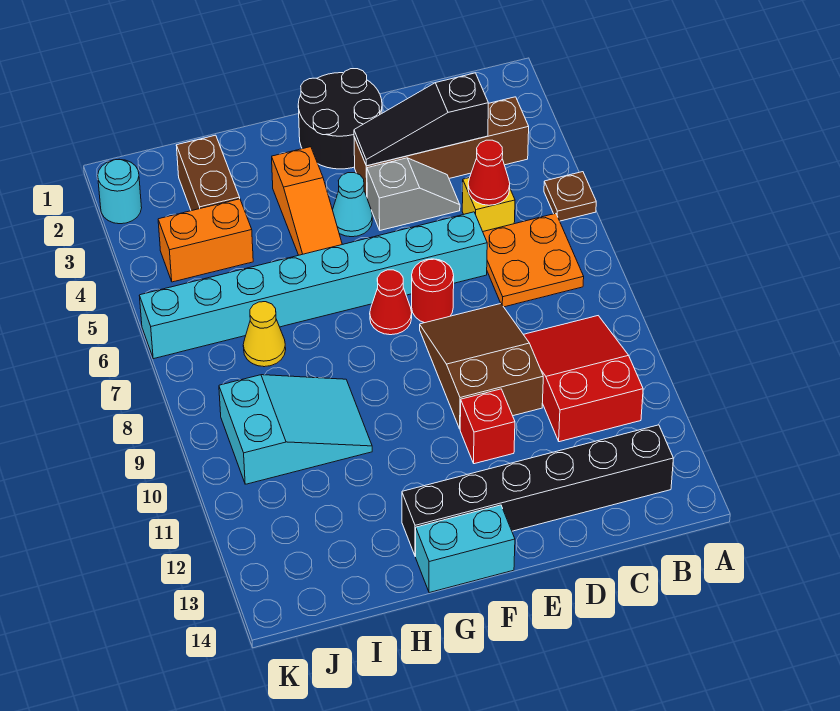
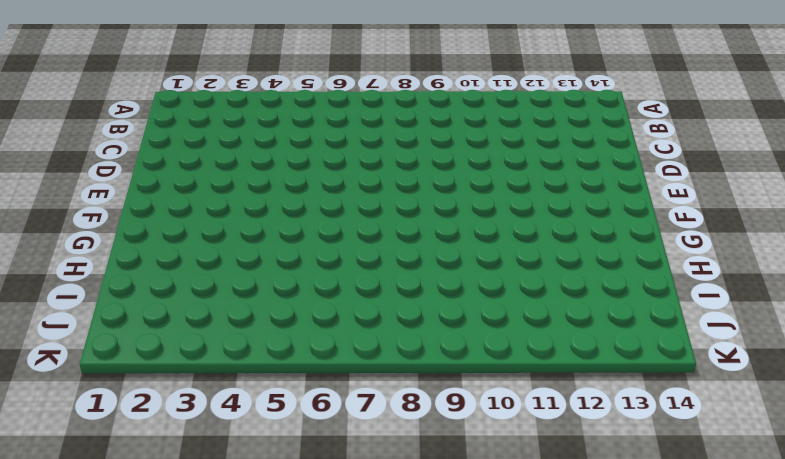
none -> brown 1x1 plate [544,172,596,221]
none -> brown 1x4 brick [354,97,529,196]
none -> orange 2x2 plate [483,214,584,307]

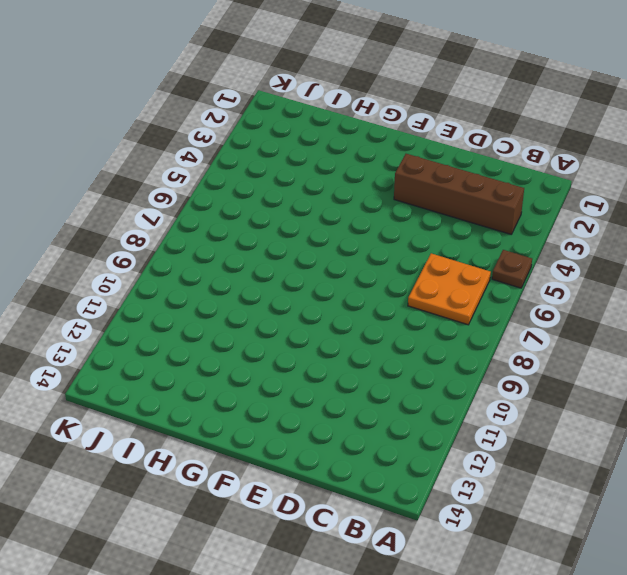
none -> red 2x3 slope [523,316,643,442]
none -> black 1x6 brick [402,425,673,557]
none -> yellow 1x1 brick [462,178,515,231]

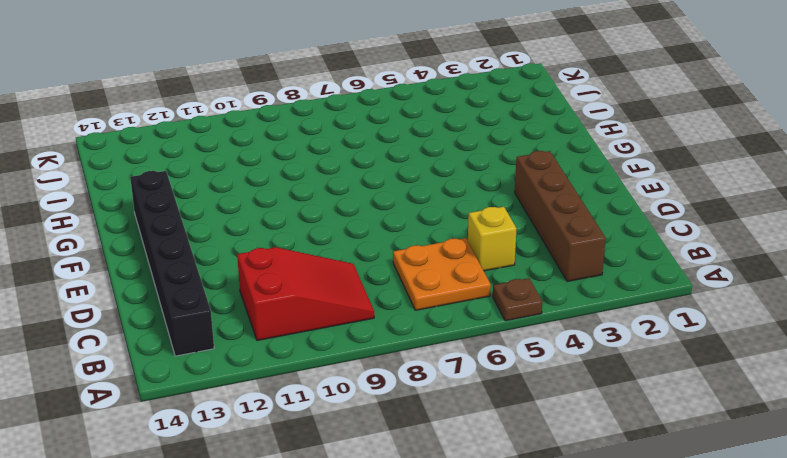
none -> grey 1x2 slope [367,158,460,230]
none -> cyan 1x8 brick [139,212,487,359]
none -> brown 2x3 slope [420,304,543,429]

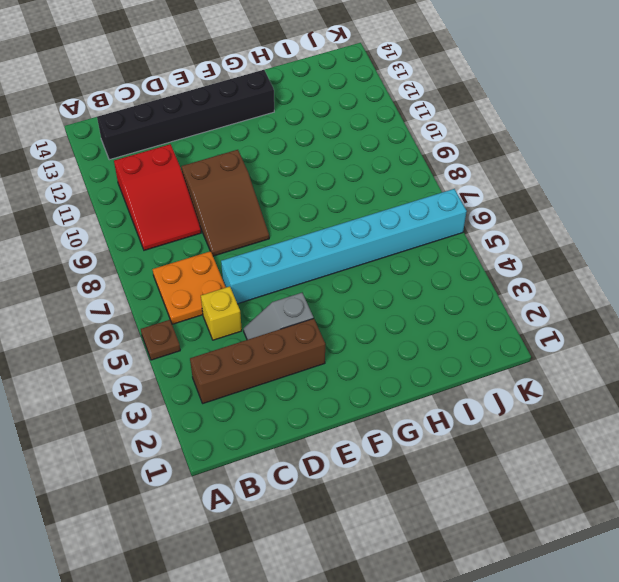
none -> black 2x2 round brick [298,69,382,169]
none -> red 1x1 round brick [412,259,454,323]
none -> red 1x1 brick [460,389,515,464]

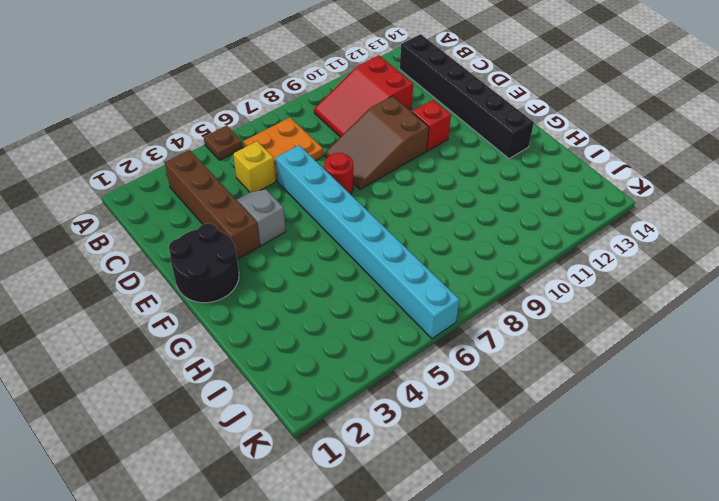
none -> cyan 1x1 cone [333,173,372,237]
none -> red 1x1 cone [370,270,412,335]
none -> cyan 1x2 brick [416,505,515,593]

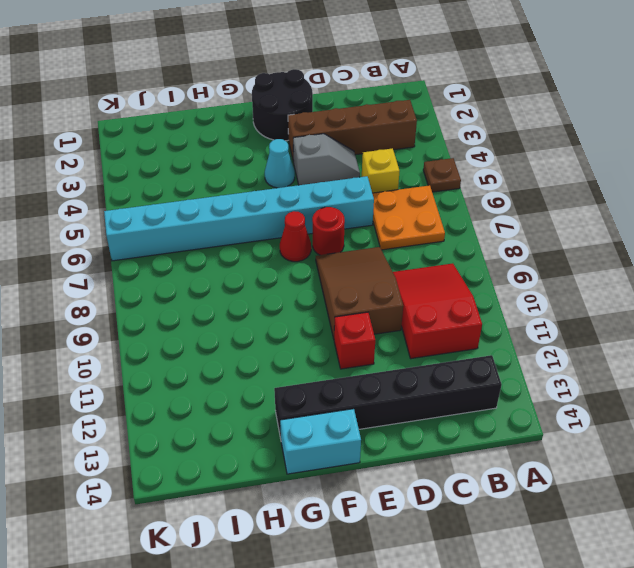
none -> orange 1x3 slope [272,147,342,255]
none -> cyan 2x3 slope [219,375,372,484]
none -> brown 1x2 brick [176,135,240,211]

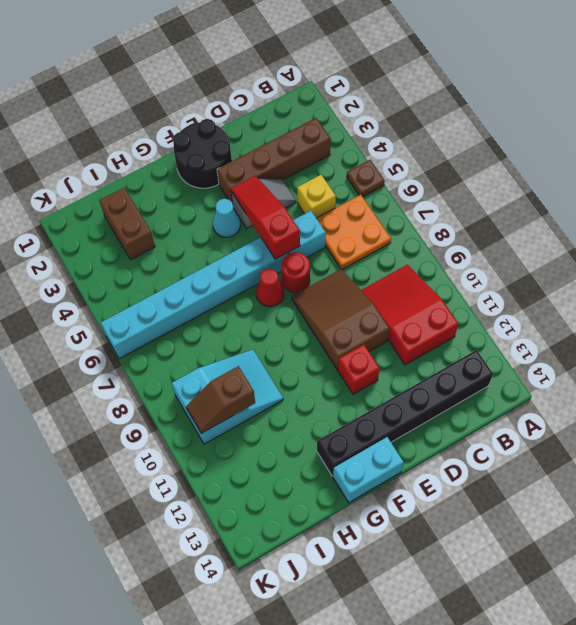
red 1x3 slope [231,176,300,259] -> none
brown 1x2 slope [186,366,255,433] -> none
none -> orange 1x3 slope [272,147,342,255]
none -> orange 1x2 brick [158,199,253,282]
none -> yellow 1x1 cone [243,302,286,367]

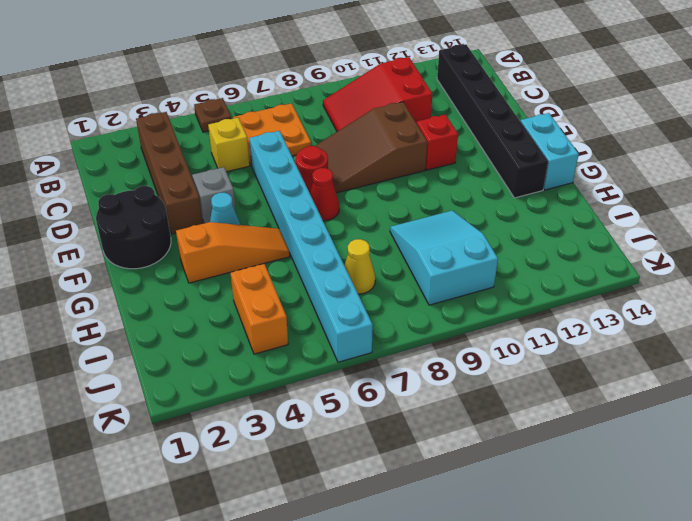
none -> brown 1x2 brick [176,135,240,211]
none -> cyan 1x1 round brick [98,159,142,224]
none -> black 1x3 slope [354,73,488,166]

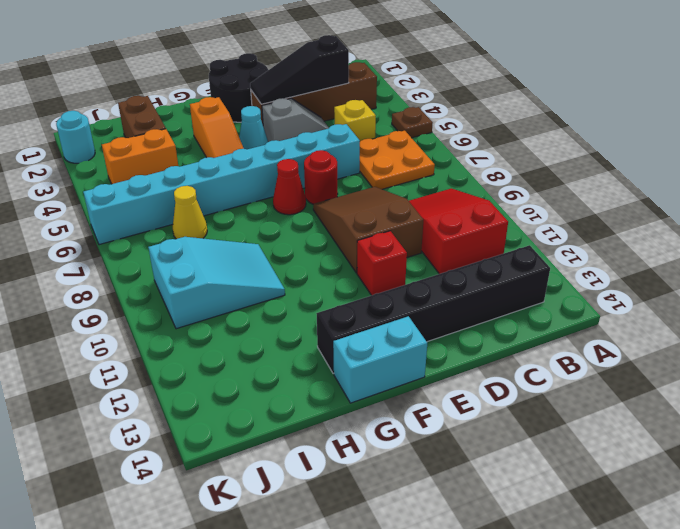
none -> red 1x1 cone [468,140,510,205]

